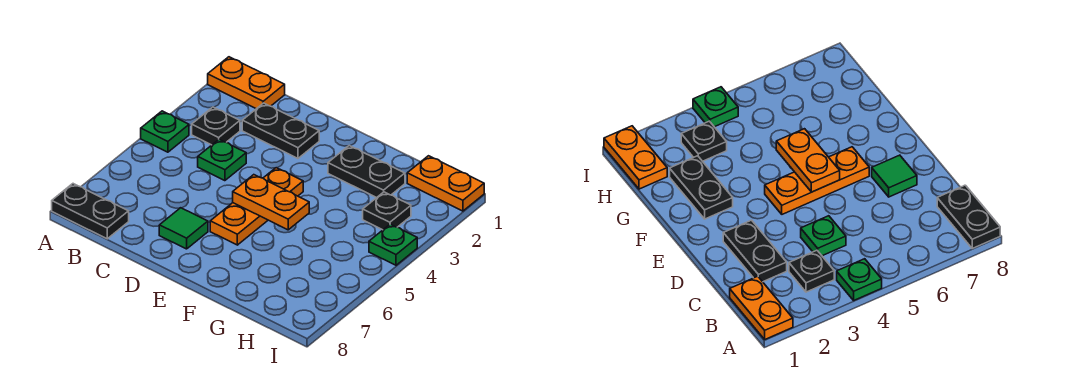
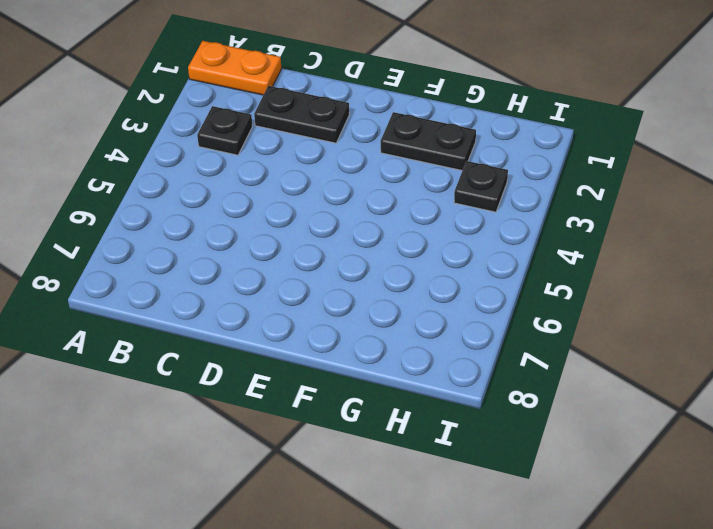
none -> green 1x1 plate [141,111,189,152]
none -> black 1x2 plate [52,184,129,239]
none -> green 1x1 plate [198,139,246,181]

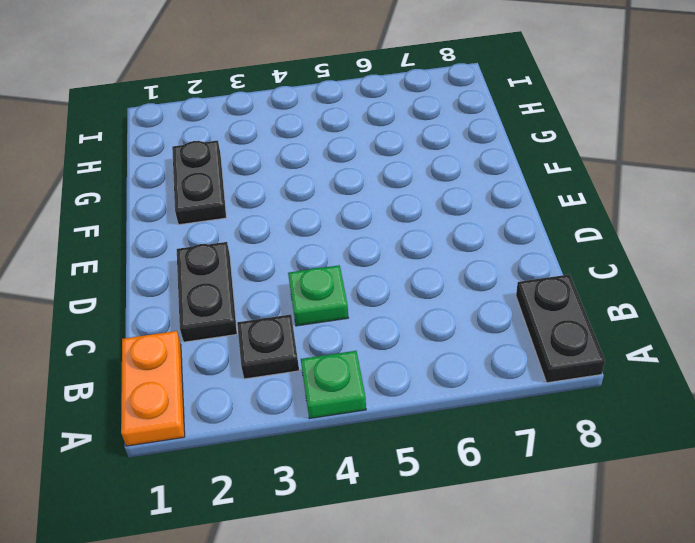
none -> green 1x1 tile [159,208,208,249]
none -> orange 1x3 plate [210,168,303,245]
none -> orange 1x2 plate [407,156,484,211]

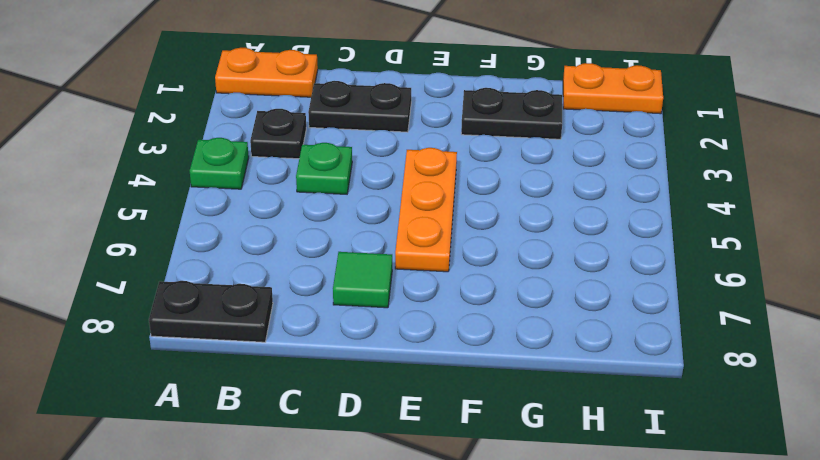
none -> black 1x1 plate [363,192,411,230]
none -> green 1x1 plate [369,224,417,265]
none -> orange 1x2 plate [233,175,309,230]

